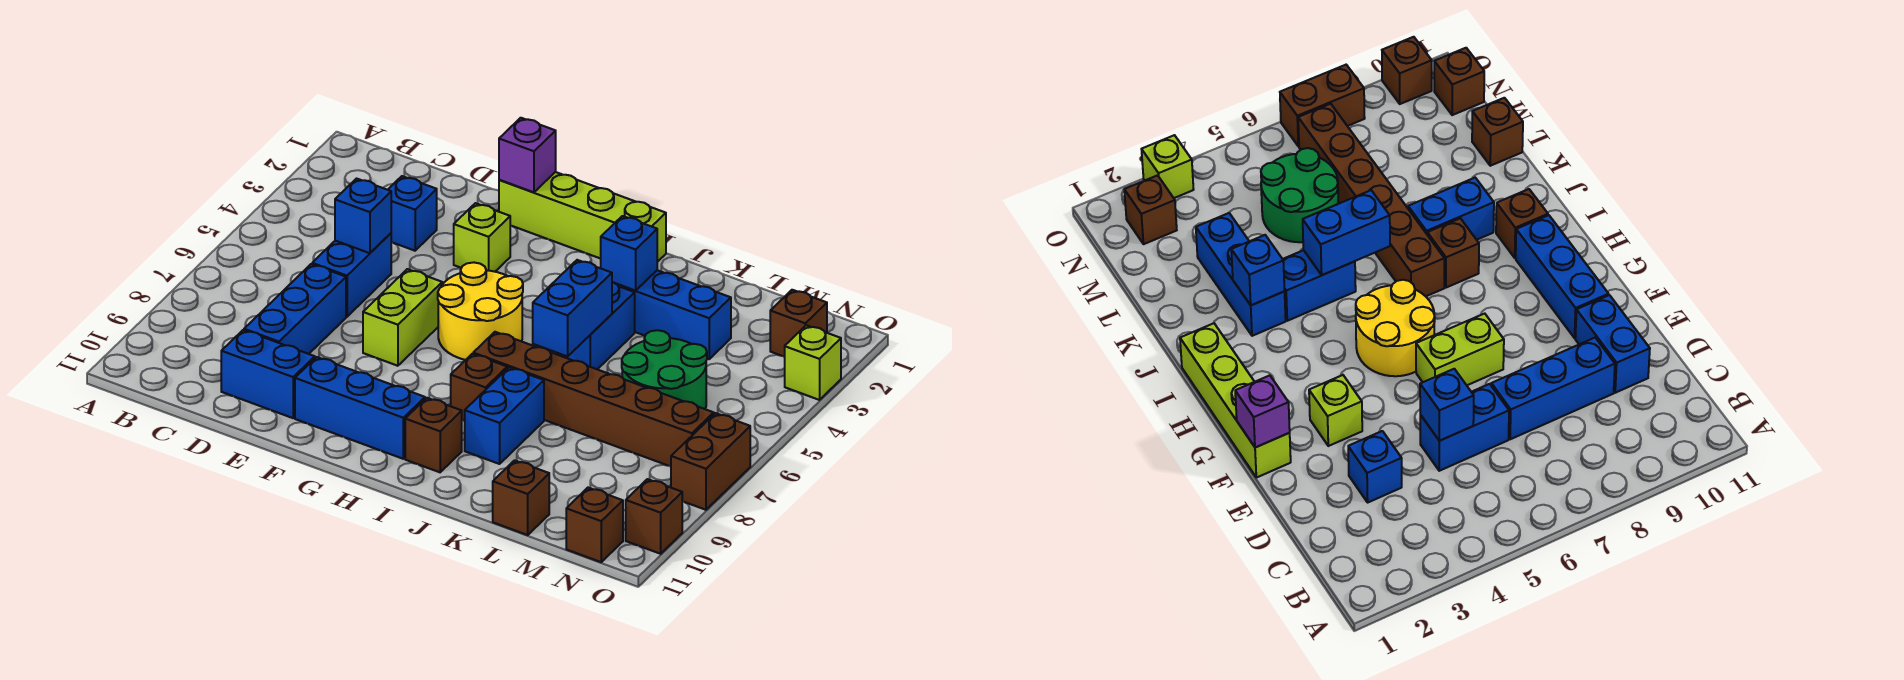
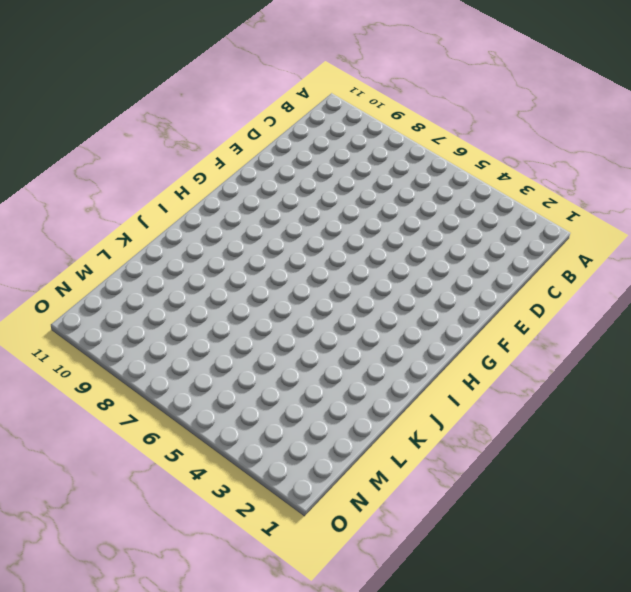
none -> blue 1x1 brick [388,176,437,251]
none -> blue 1x2 brick [312,233,391,317]
none -> blue 1x3 brick [244,264,346,354]

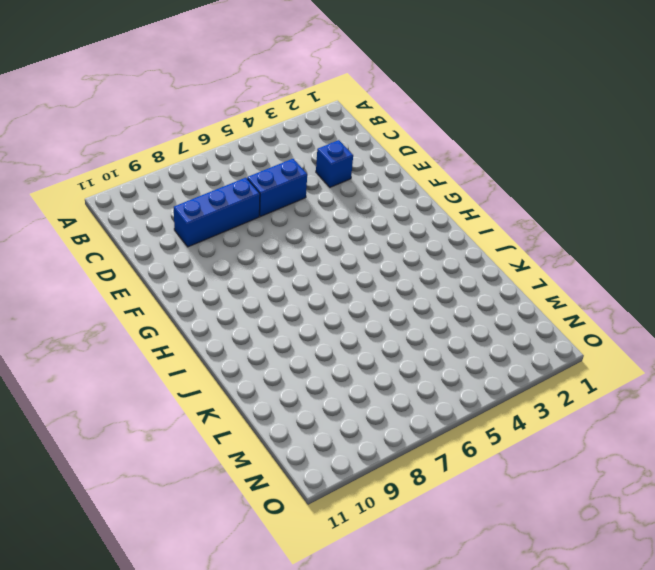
none -> blue 1x2 brick [221,330,315,418]
none -> lime 1x4 brick [499,172,666,262]
none -> lime 1x1 brick [454,203,510,272]

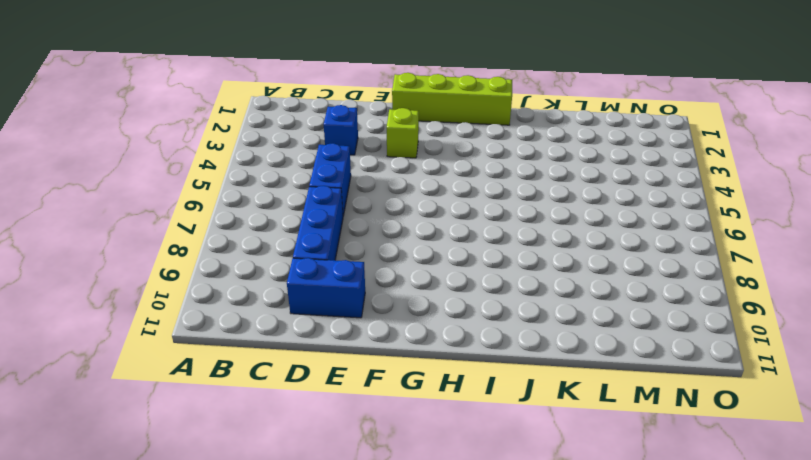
none -> lime 1x2 brick [363,269,442,366]
none -> blue 1x3 brick [295,357,425,459]
none -> yellow 2x2 round brick [438,262,523,360]

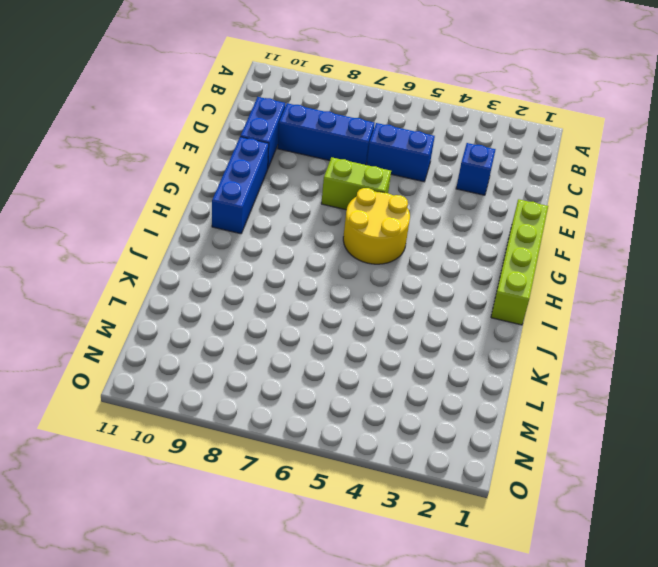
none -> lime 1x1 brick [454,203,510,272]
none -> brown 1x6 brick [473,332,714,467]
none -> brown 1x1 brick [451,354,507,421]

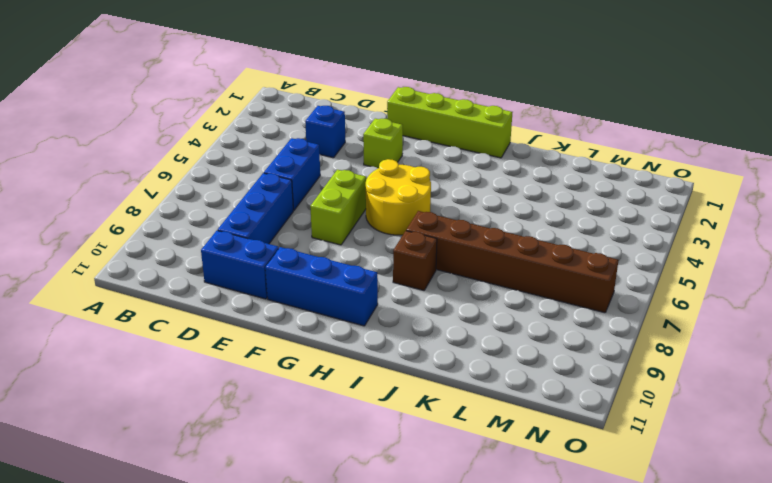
none -> brown 1x1 brick [405,398,462,472]
none -> blue 1x3 brick [615,270,731,359]
none -> blue 1x2 brick [555,282,635,369]

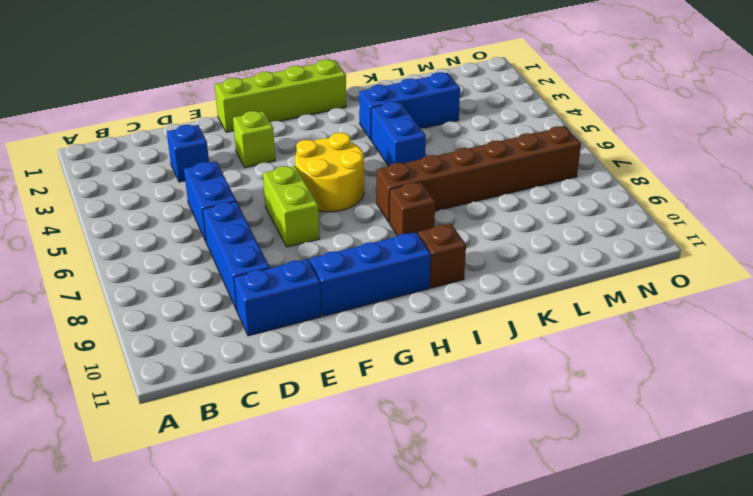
none -> blue 1x2 brick [465,367,544,464]
none -> green 2x2 round brick [622,330,707,409]
none -> brown 1x1 brick [493,460,549,535]

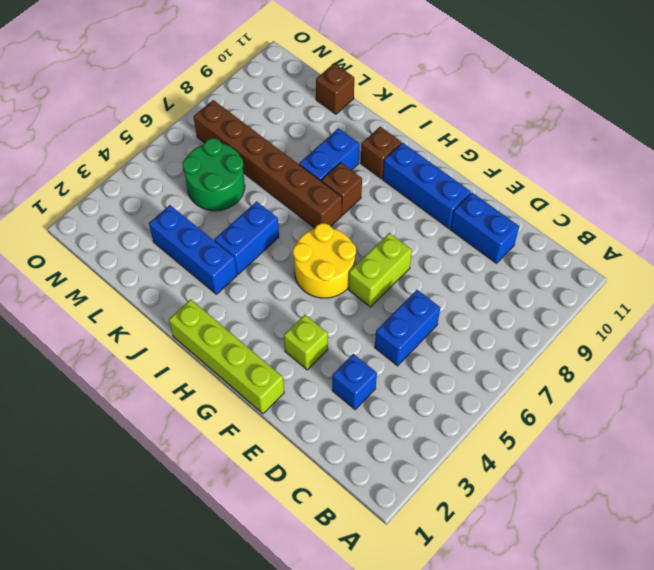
none -> blue 1x3 brick [244,264,346,354]
none -> brown 1x1 brick [770,290,827,357]
none -> brown 1x1 brick [566,488,623,562]

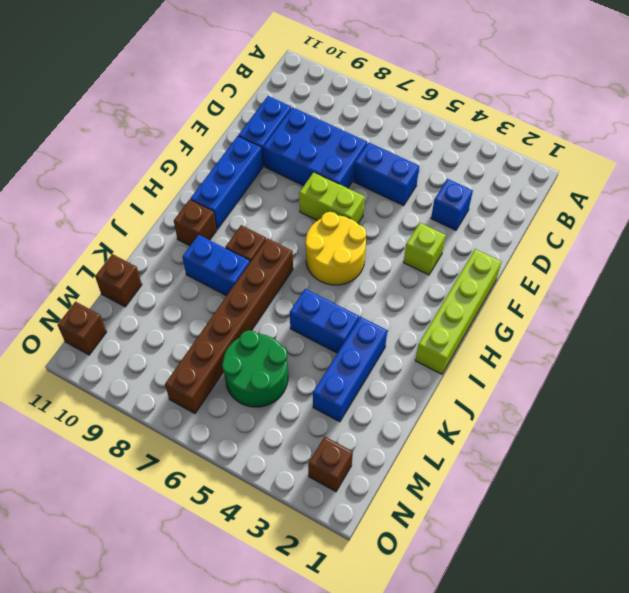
blue 2x3 brick [263,107,367,188] -> blue 1x3 brick [244,264,346,354]
none -> lime 1x1 brick [785,325,841,400]
none -> brown 1x2 brick [671,413,750,510]
none -> brown 1x1 brick [626,479,682,554]

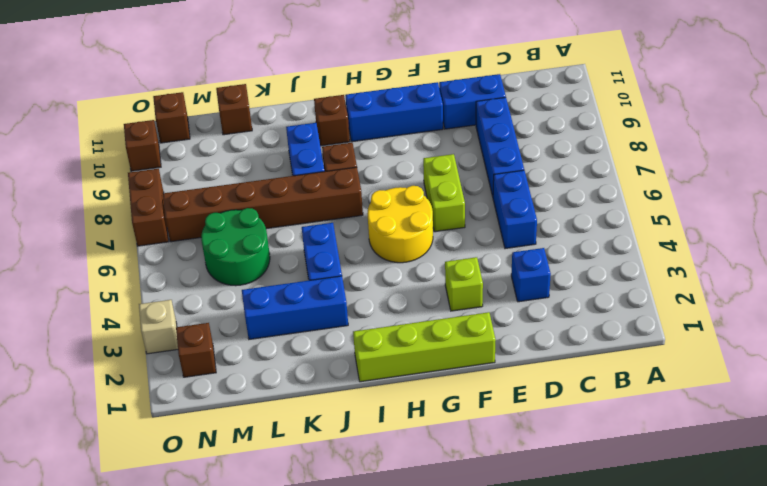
tan 1x1 brick [139,300,178,354] -> lime 1x1 brick [785,325,841,400]
none -> blue 1x1 brick [335,179,391,253]
none -> purple 1x1 brick [499,118,556,192]
none -> blue 1x1 brick [601,216,657,291]

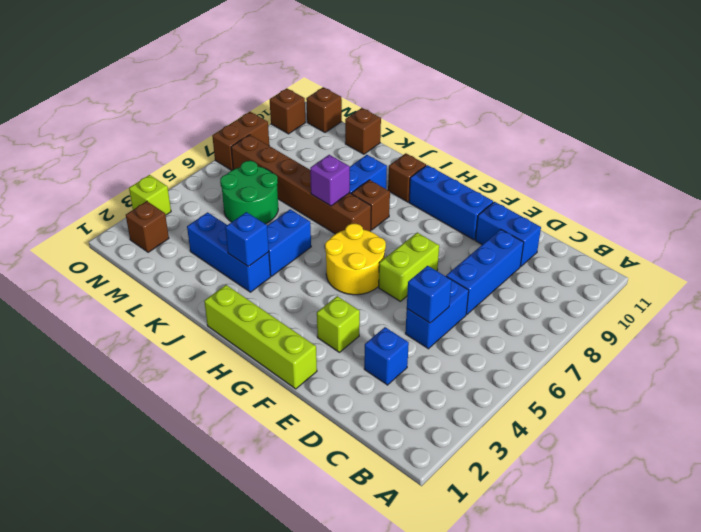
purple 1x1 brick [310,155,350,206] -> purple 1x1 brick moved to [499,118,556,192]
none -> blue 1x2 brick [533,260,612,356]

